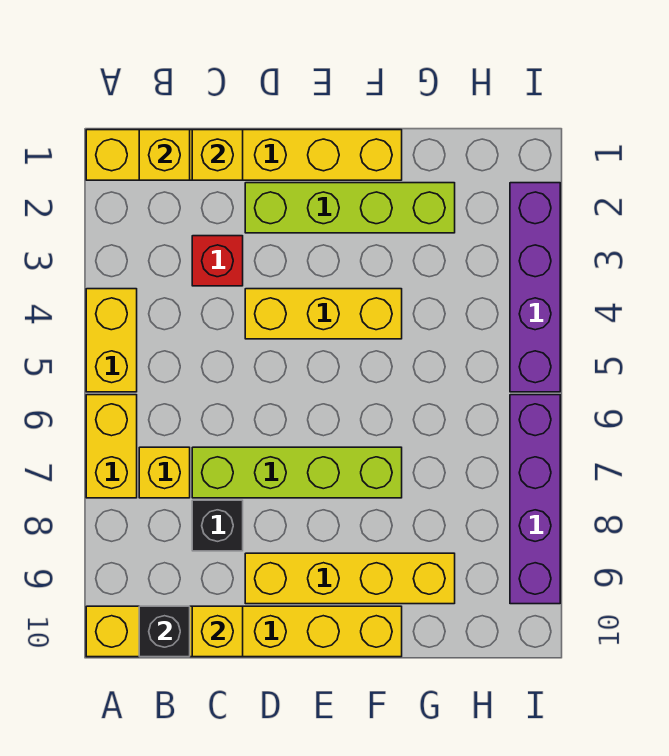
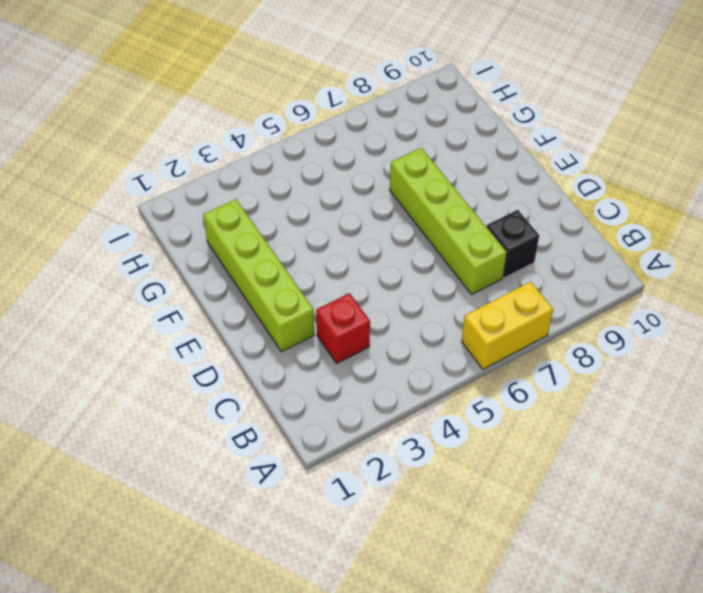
none -> yellow 1x6 brick [86,130,402,180]
none -> yellow 1x2 brick [86,289,137,392]
none -> yellow 1x6 brick [86,606,402,657]

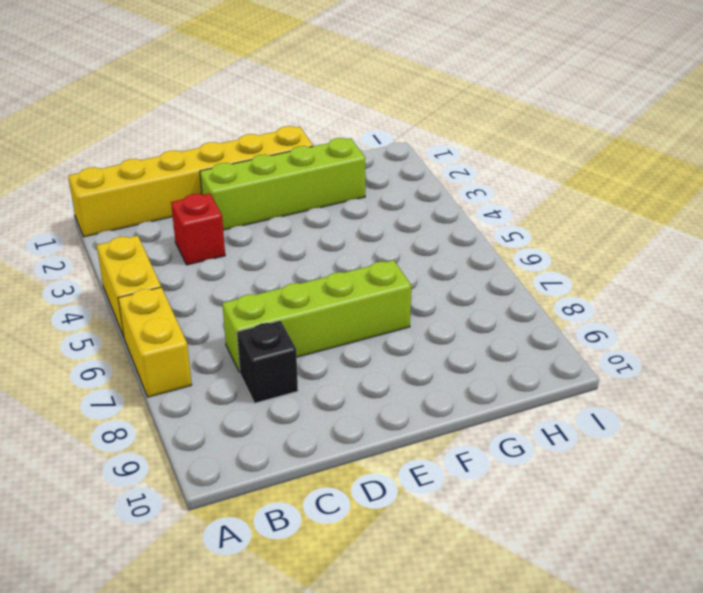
none -> yellow 1x6 brick [86,606,402,657]
none -> yellow 1x1 brick [139,447,190,498]
none -> yellow 1x3 brick [245,289,402,339]

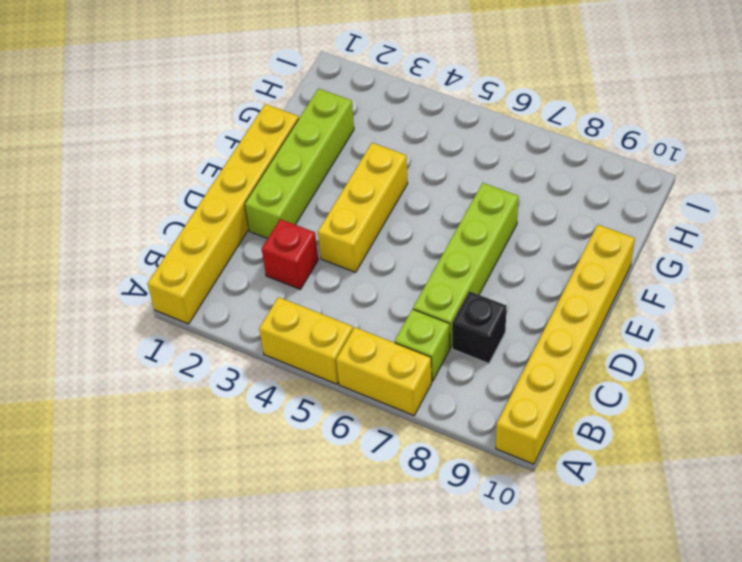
lime 1x1 brick [394,309,450,382] -> yellow 1x1 brick [139,447,190,498]
none -> yellow 1x4 brick [245,553,455,604]
none -> purple 1x4 brick [510,183,560,392]
none -> purple 1x4 brick [510,395,560,604]

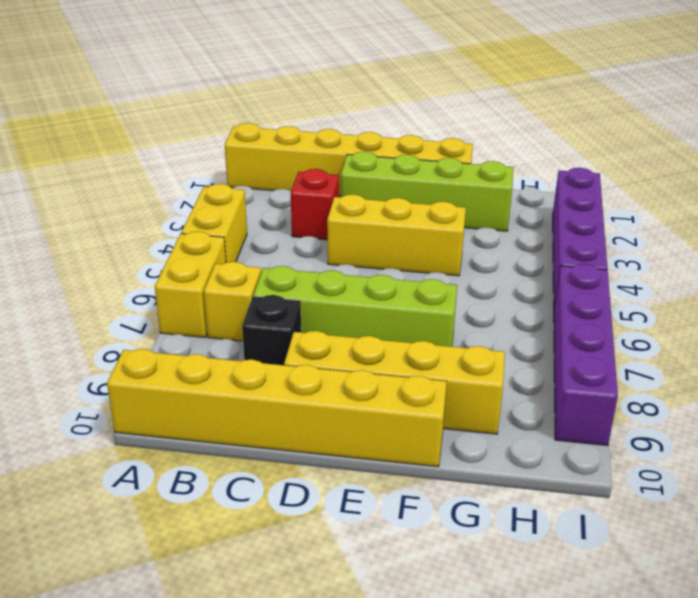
none -> yellow 1x1 brick [139,130,190,180]
none -> black 1x1 brick [139,606,190,657]
none -> yellow 1x1 brick [192,130,243,180]

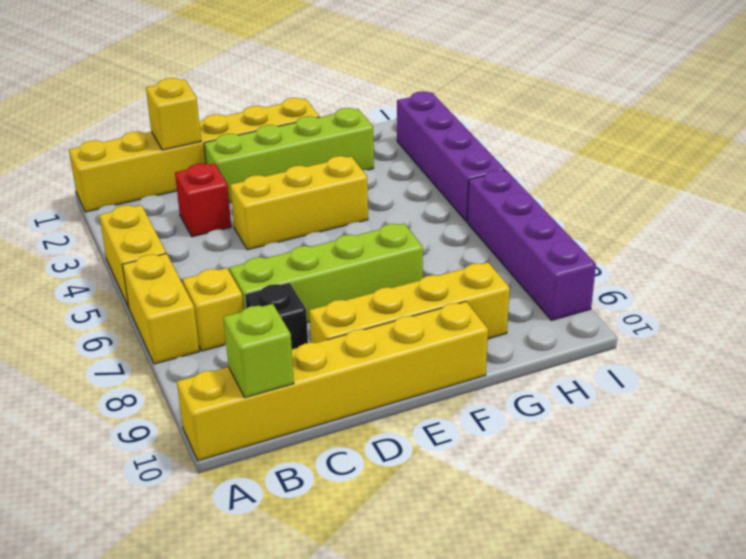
lime 1x1 brick [223,304,294,398] -> black 1x1 brick [139,606,190,657]
none -> yellow 1x1 brick [139,130,190,180]
none -> yellow 1x1 brick [192,606,243,657]

